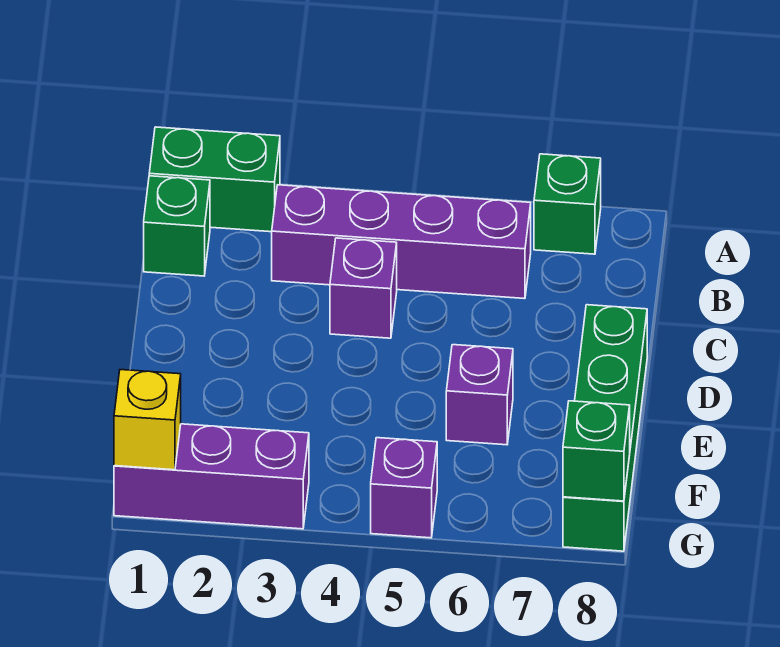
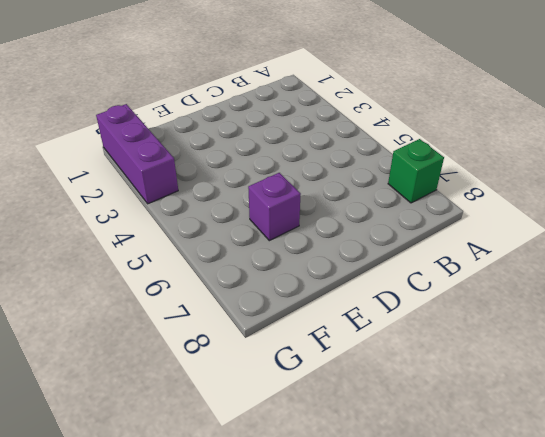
none -> green 1x2 brick [149,127,280,232]
none -> green 1x1 brick [144,176,210,276]

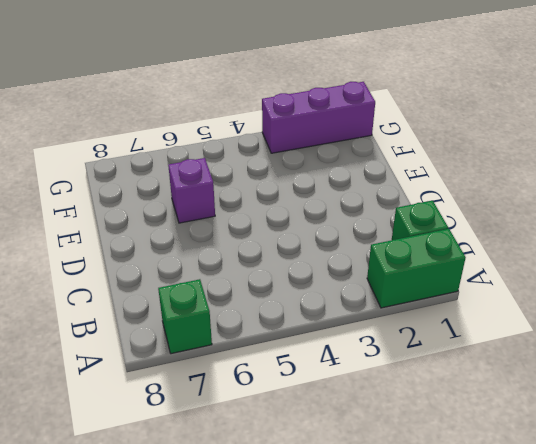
none -> purple 1x4 brick [272,185,531,299]
none -> purple 1x1 brick [330,238,397,338]

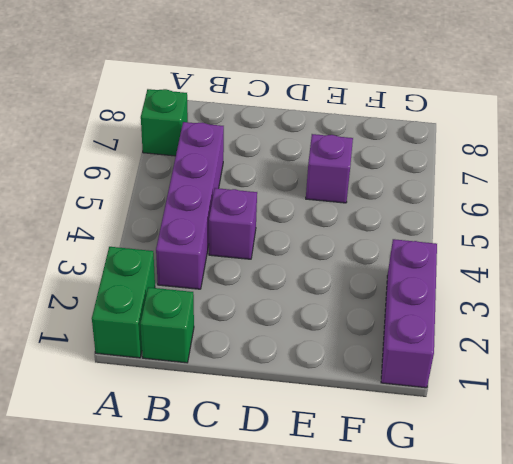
none -> green 1x4 brick [563,305,647,551]
none -> purple 1x1 brick [371,438,437,538]

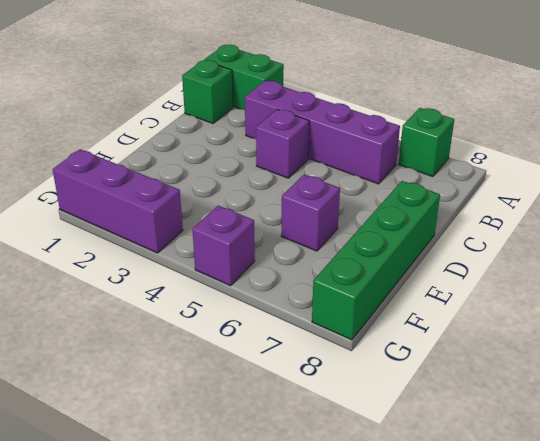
none -> yellow 1x1 brick [114,370,181,470]
none -> green 1x1 brick [563,401,630,501]

